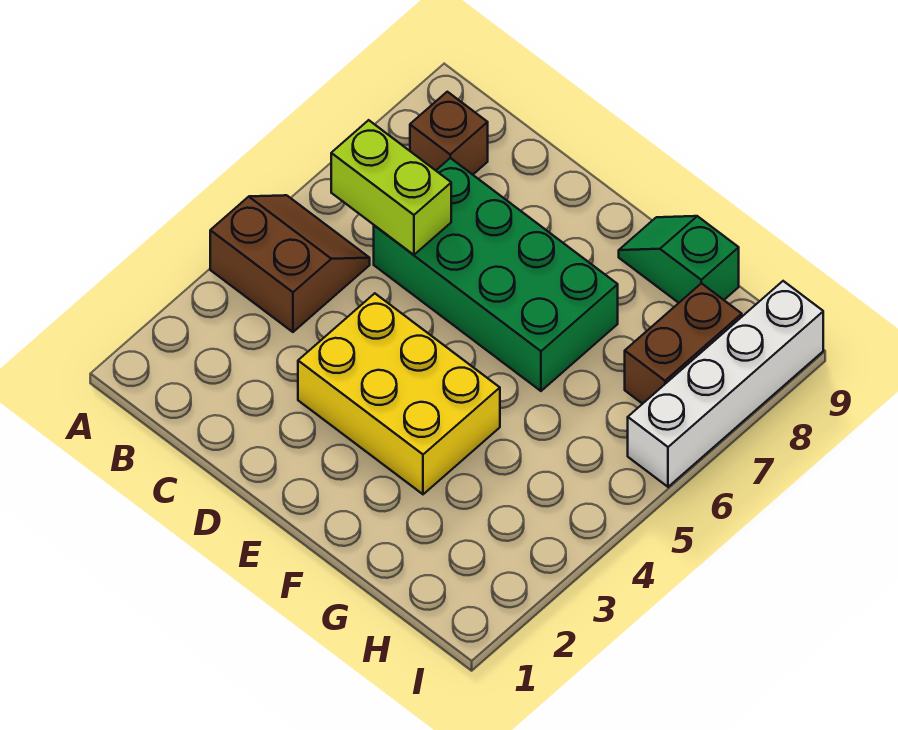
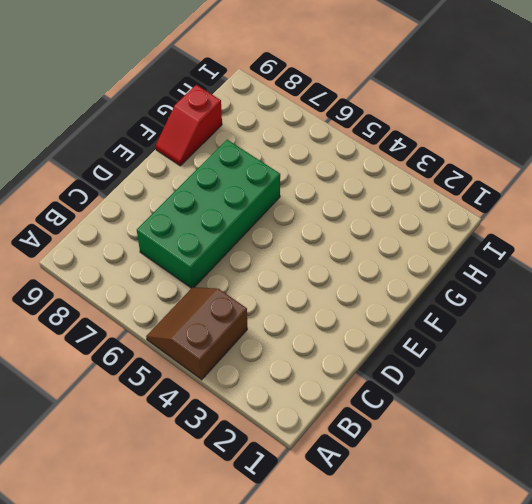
red 1x2 slope [156,85,222,166] -> green 1x2 slope [619,216,739,303]
none -> brown 1x1 brick [410,92,488,175]
none -> yellow 2x3 brick [298,293,500,494]

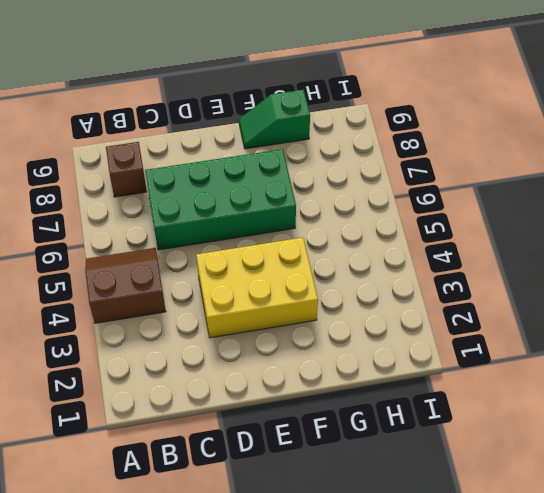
none -> brown 1x2 brick [625,283,742,404]
none -> white 1x4 brick [628,281,823,487]

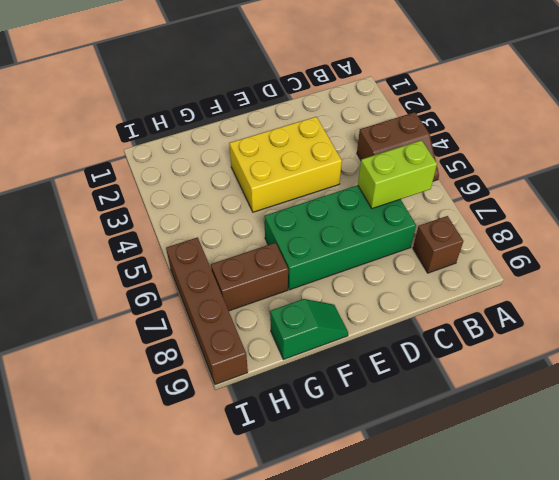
brown 1x2 brick [211,243,288,311] -> brown 1x2 brick turned to [625,283,742,404]
brown 1x4 brick [166,237,248,385] -> white 1x4 brick [628,281,823,487]

